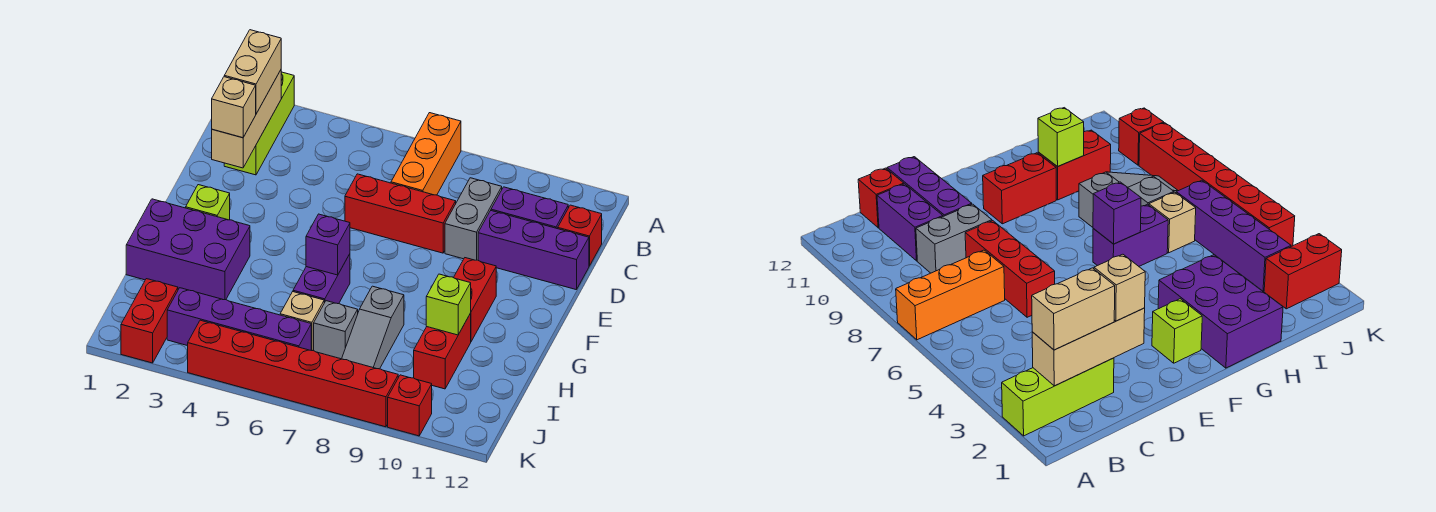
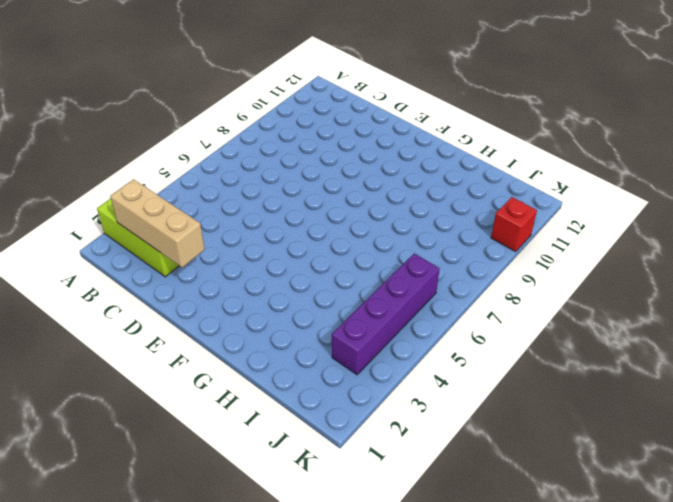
none -> orange 1x3 brick [391,113,461,195]
none -> grey 1x2 brick [445,178,502,260]
none -> purple 1x2 brick [491,187,568,229]

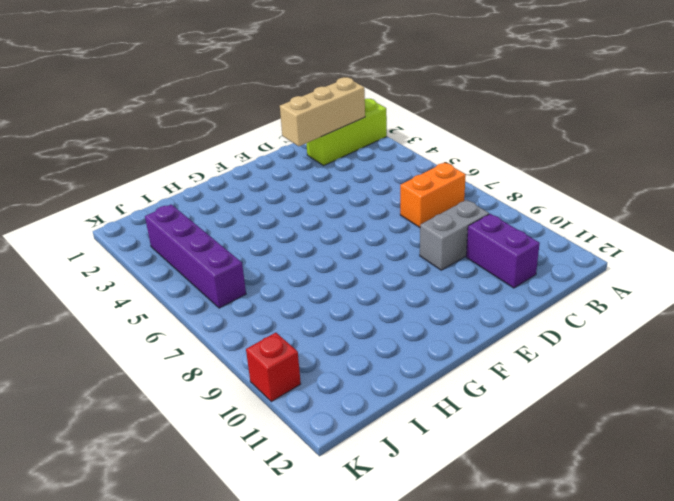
orange 1x2 brick [400,163,466,227] -> orange 1x3 brick [391,113,461,195]
none -> red 1x1 brick [558,205,602,266]
none -> red 1x3 brick [345,174,456,253]
none -> purple 1x3 brick [478,211,589,290]

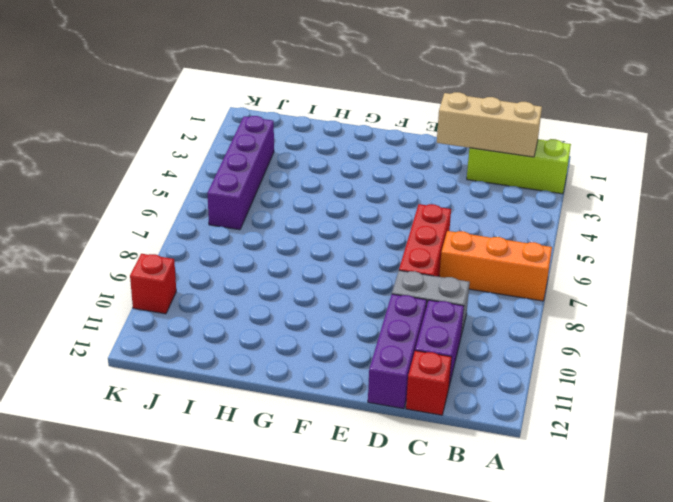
none -> lime 1x1 brick [186,185,230,220]
none -> red 1x2 brick [454,258,496,341]
none -> purple 2x3 brick [126,199,250,300]

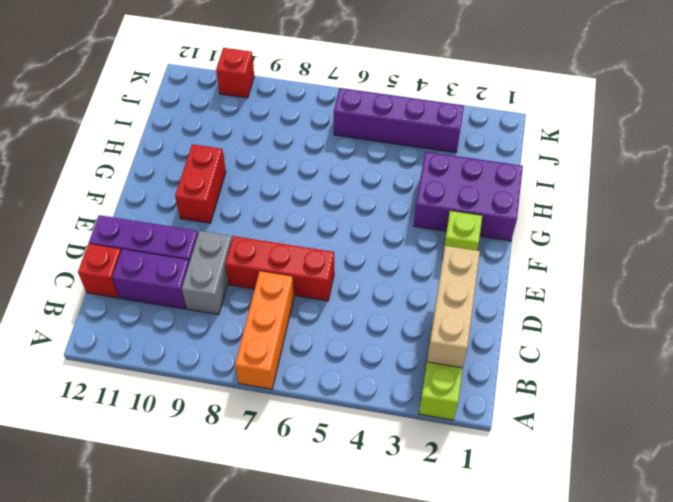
none -> purple 1x2 brick [293,254,350,304]
none -> grey 1x3 slope [342,286,404,369]
none -> red 1x2 brick [414,313,471,389]

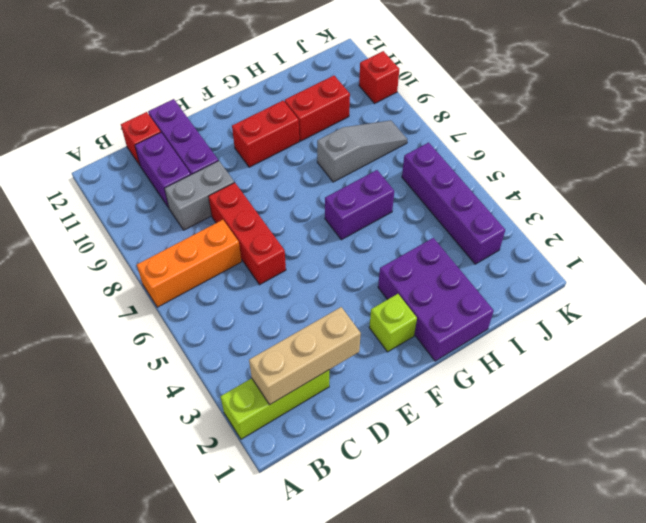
none -> tan 1x1 brick [280,292,324,351]
none -> grey 1x1 brick [314,301,358,359]
none -> red 1x2 brick [121,279,178,363]

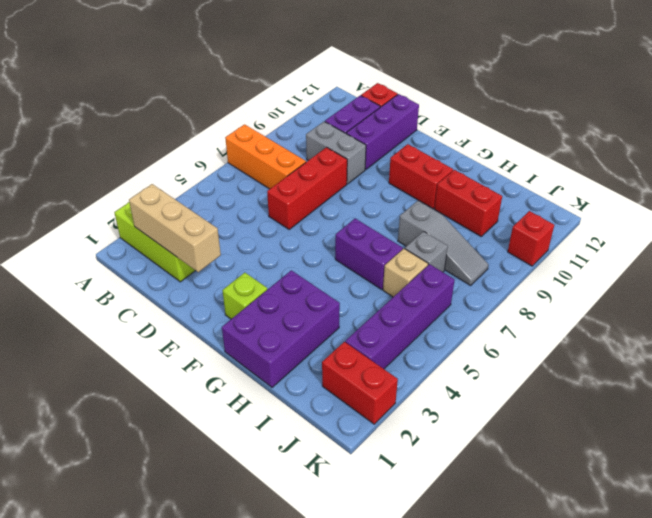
none -> red 1x6 brick [188,320,398,427]
none -> purple 1x1 brick [306,214,350,275]
none -> lime 1x1 brick [426,274,471,335]

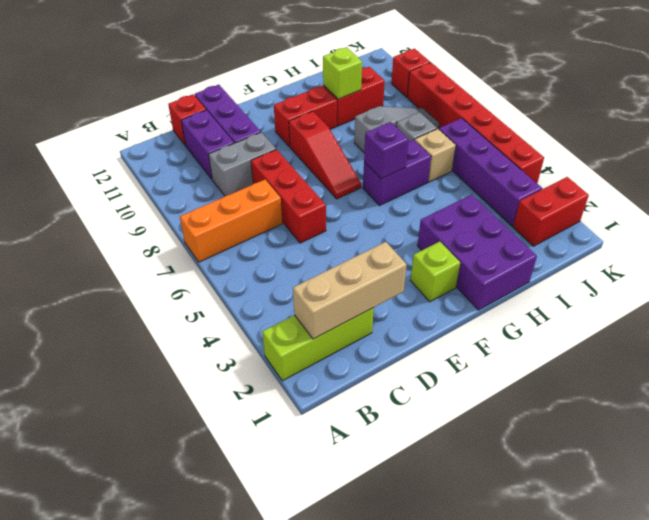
red 1x3 slope [289,111,361,199] -> none
none -> tan 1x2 brick [224,30,281,114]
none -> tan 1x1 brick [212,77,256,138]

